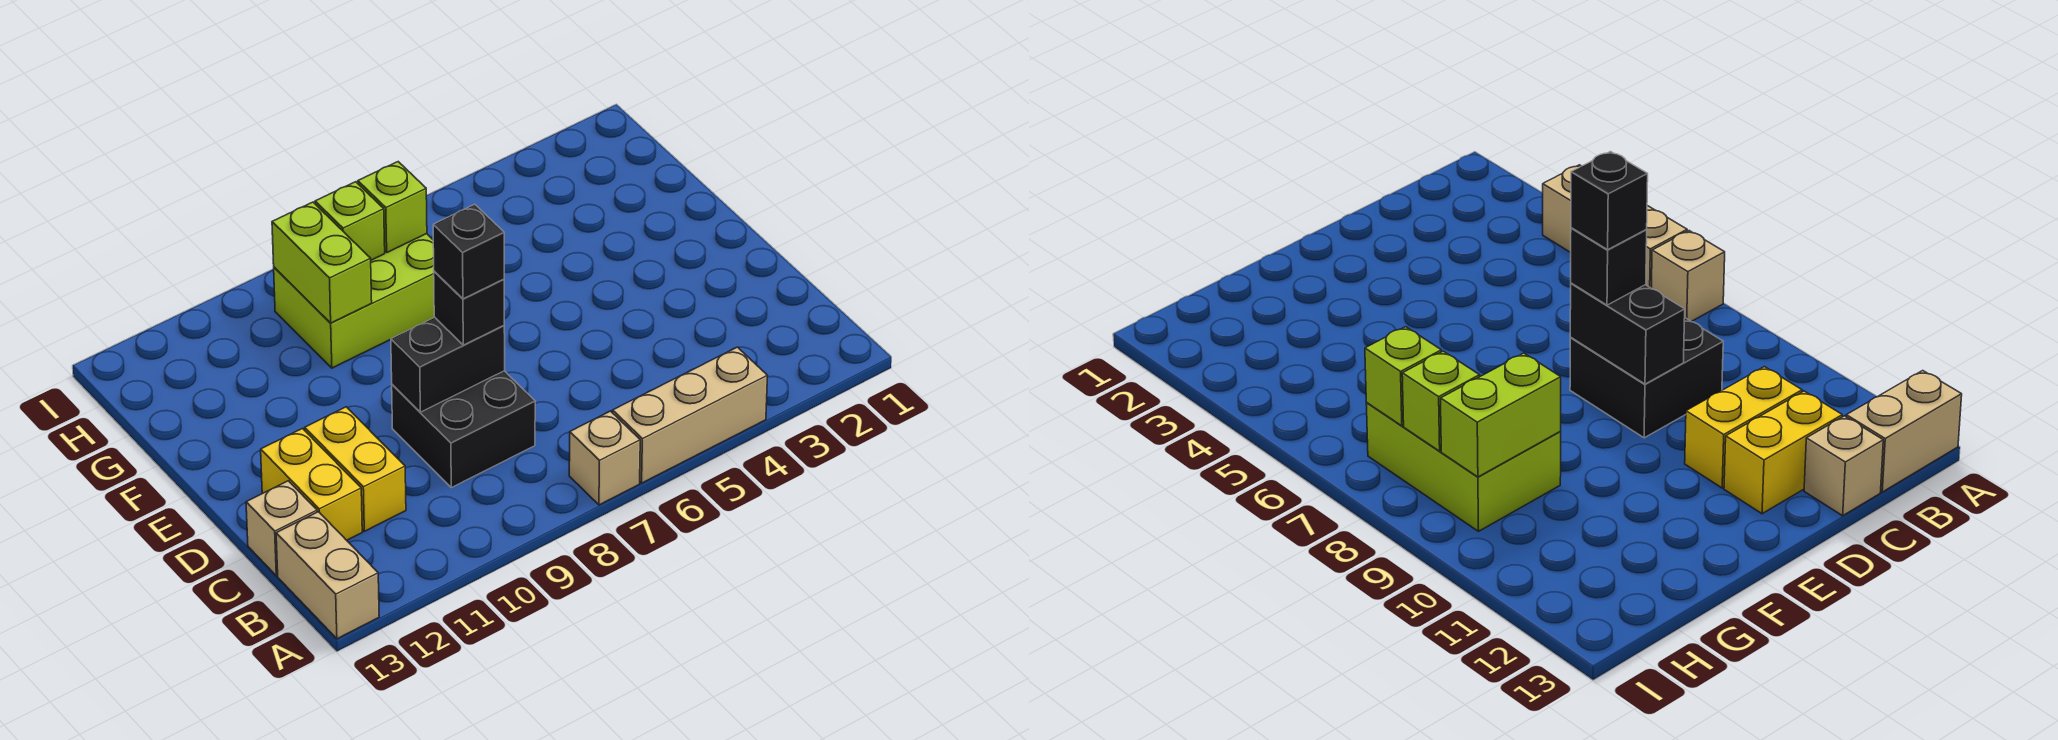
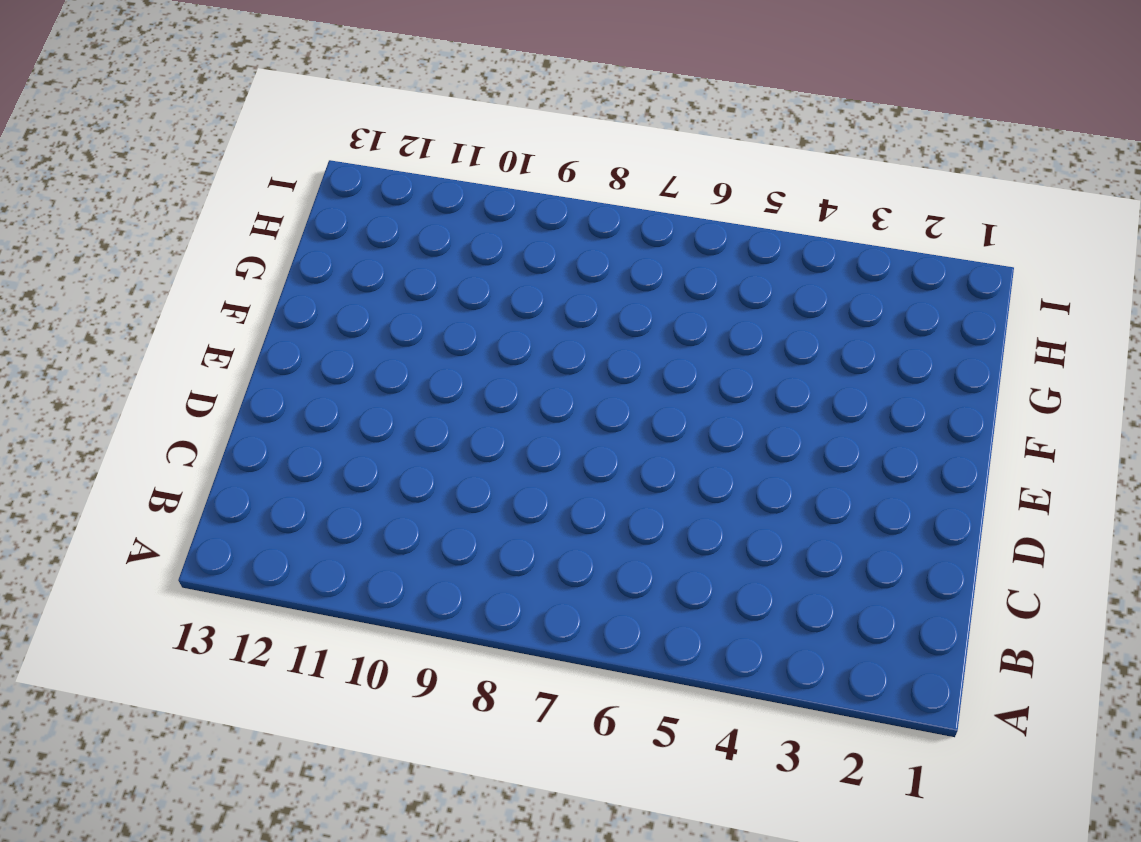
none -> tan 1x3 brick [613,347,768,483]
none -> tan 1x1 brick [569,411,640,505]
none -> tan 1x2 brick [276,512,379,639]

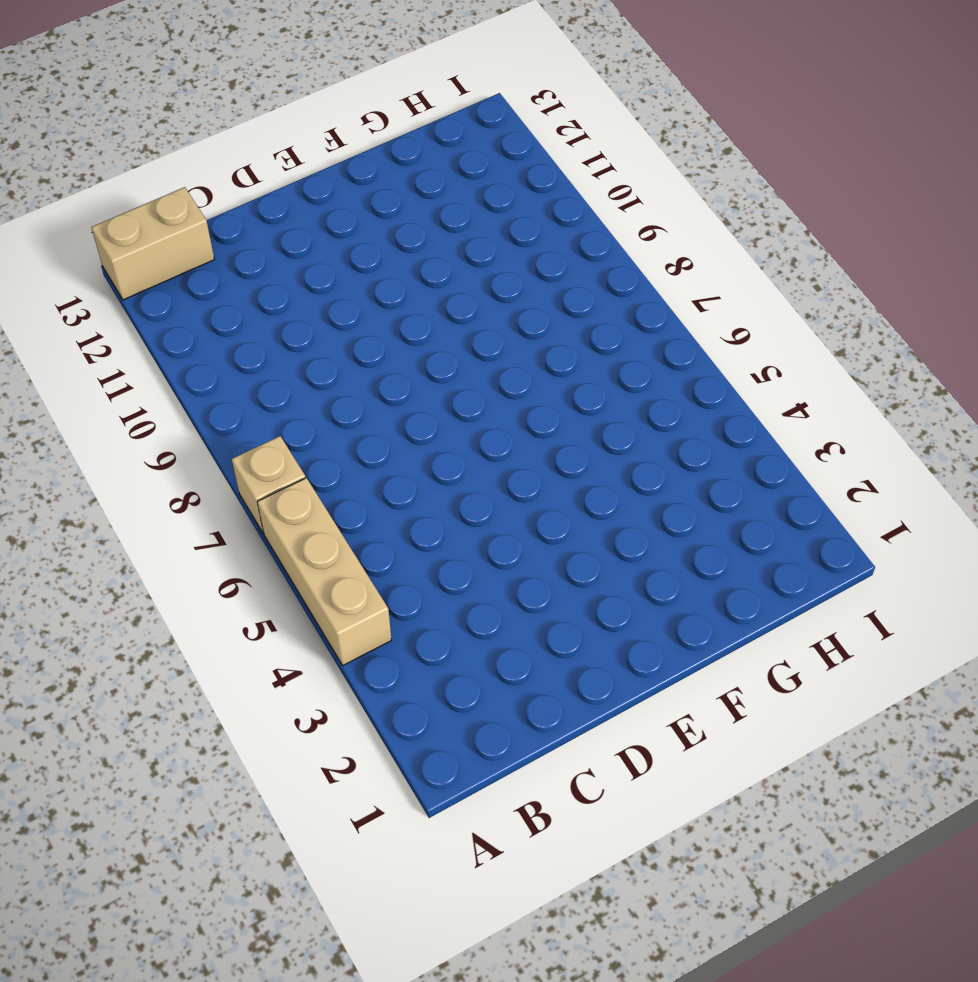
none -> black 2x2 brick [392,371,535,488]
none -> yellow 1x2 brick [305,407,406,531]
none -> yellow 1x2 brick [261,429,362,540]

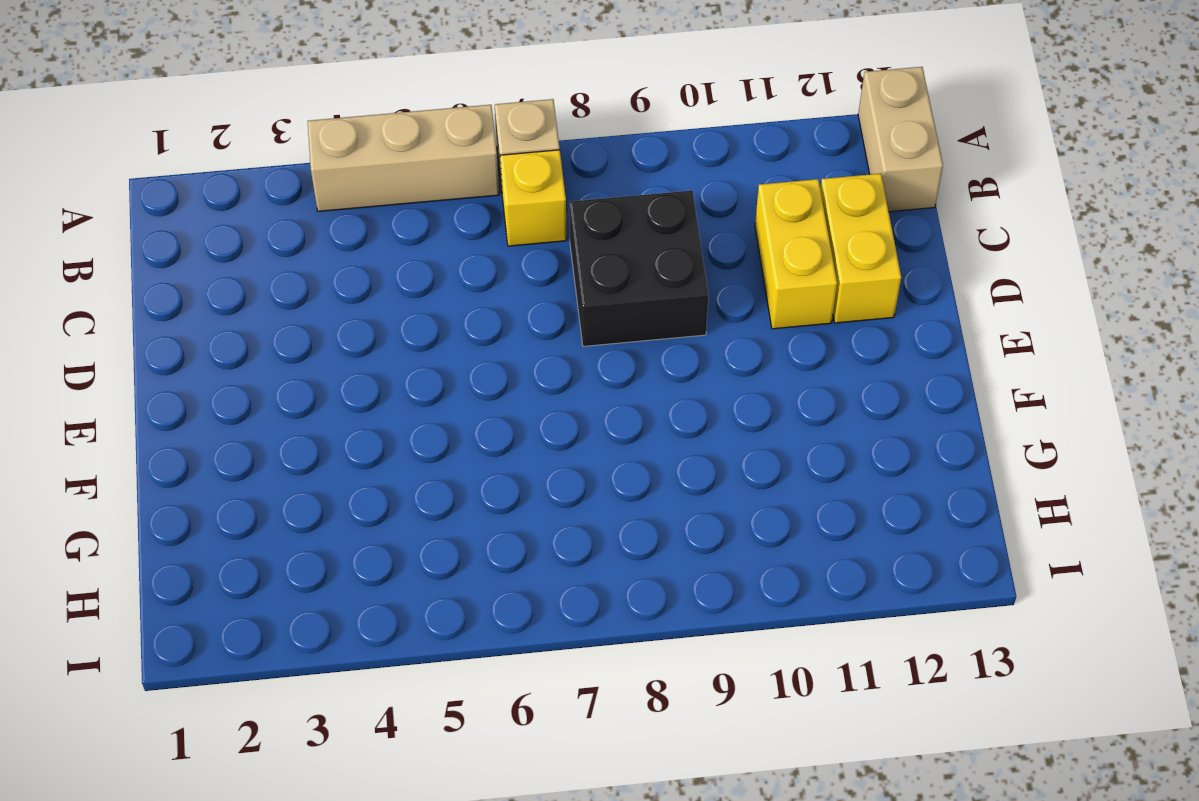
yellow 1x1 brick [500,150,567,246] -> none
none -> tan 1x1 brick [246,481,317,576]
none -> lime 2x3 brick [274,234,434,368]
none -> black 1x2 brick [391,317,505,412]

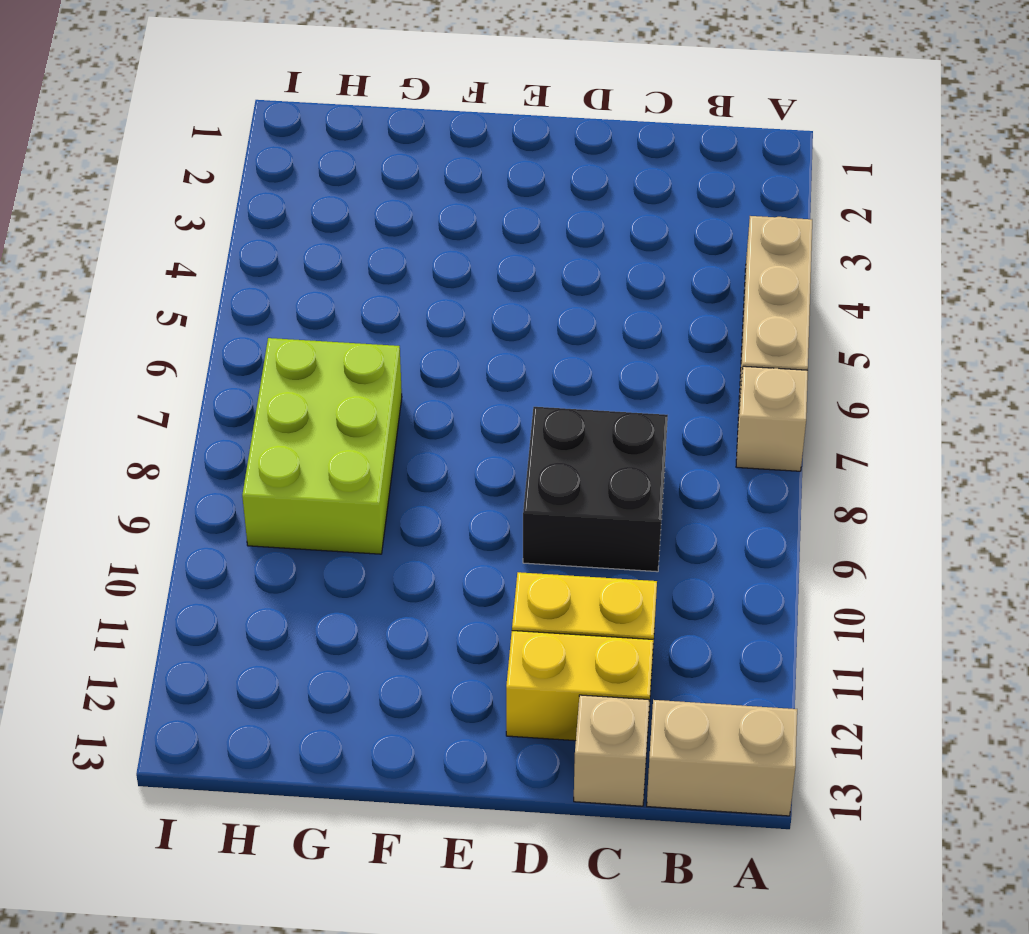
none -> black 1x2 brick [391,317,505,412]
none -> lime 1x2 brick [272,202,372,323]
none -> lime 1x1 brick [358,162,427,252]

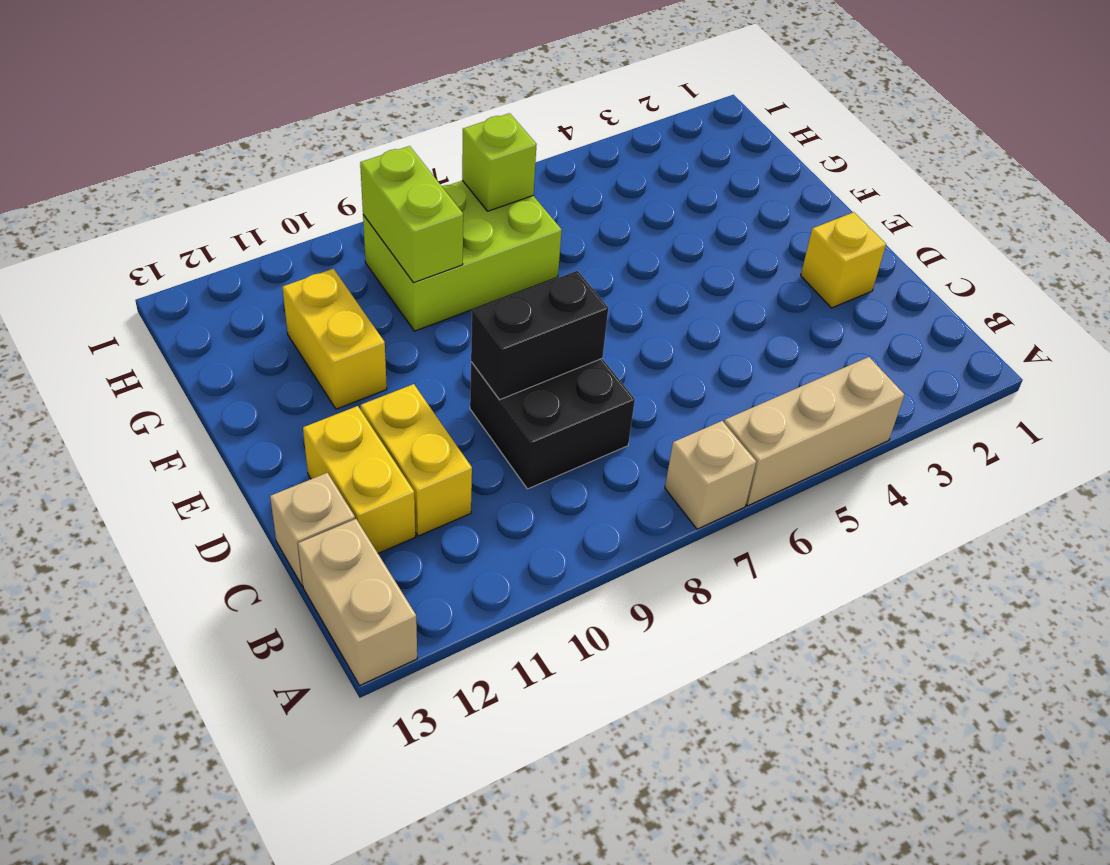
yellow 1x1 brick [801,212,886,308] -> none
yellow 1x2 brick [282,269,387,409] -> none
none -> lime 1x1 brick [315,182,385,260]
none -> black 1x1 brick [434,271,504,345]
none -> black 1x1 brick [433,204,504,299]

